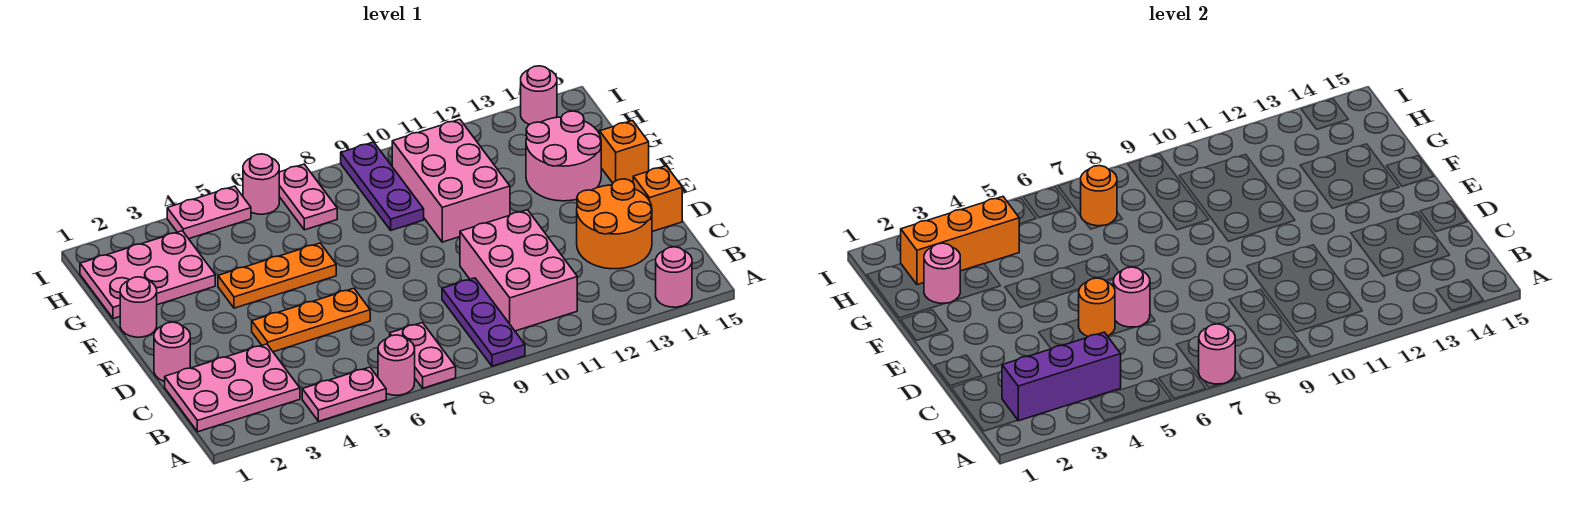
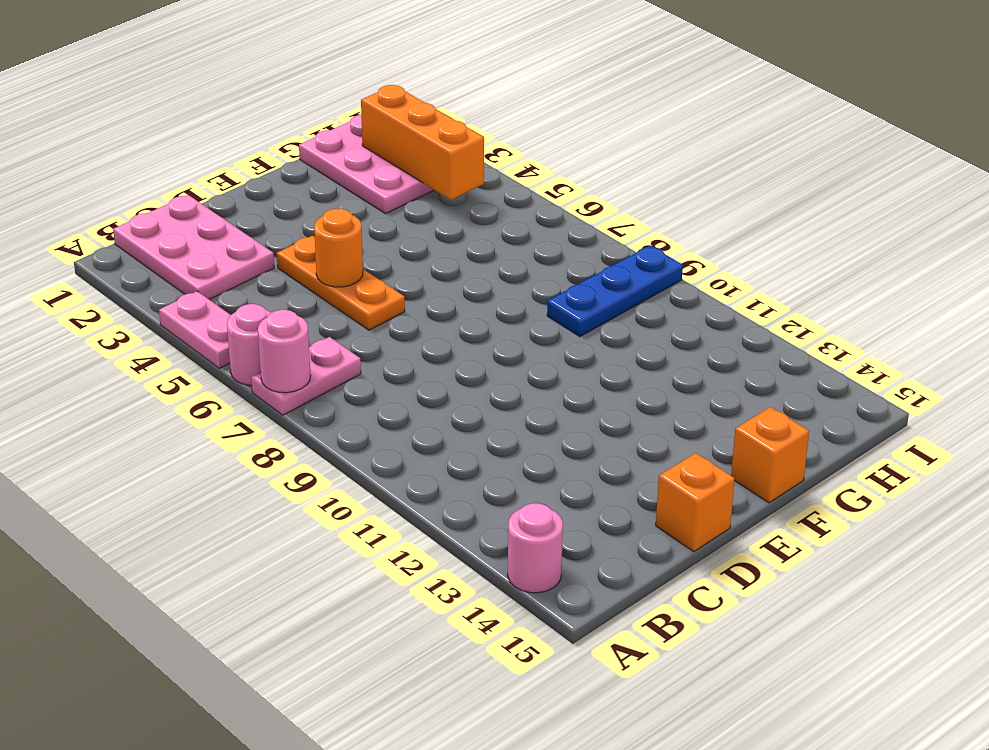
blue 1x3 plate [547,246,683,337] -> purple 1x3 plate [341,142,424,230]
none -> purple 1x3 plate [442,278,525,366]
none -> pink 2x3 brick [460,210,577,331]
none -> orange 2x2 round brick [577,179,652,269]

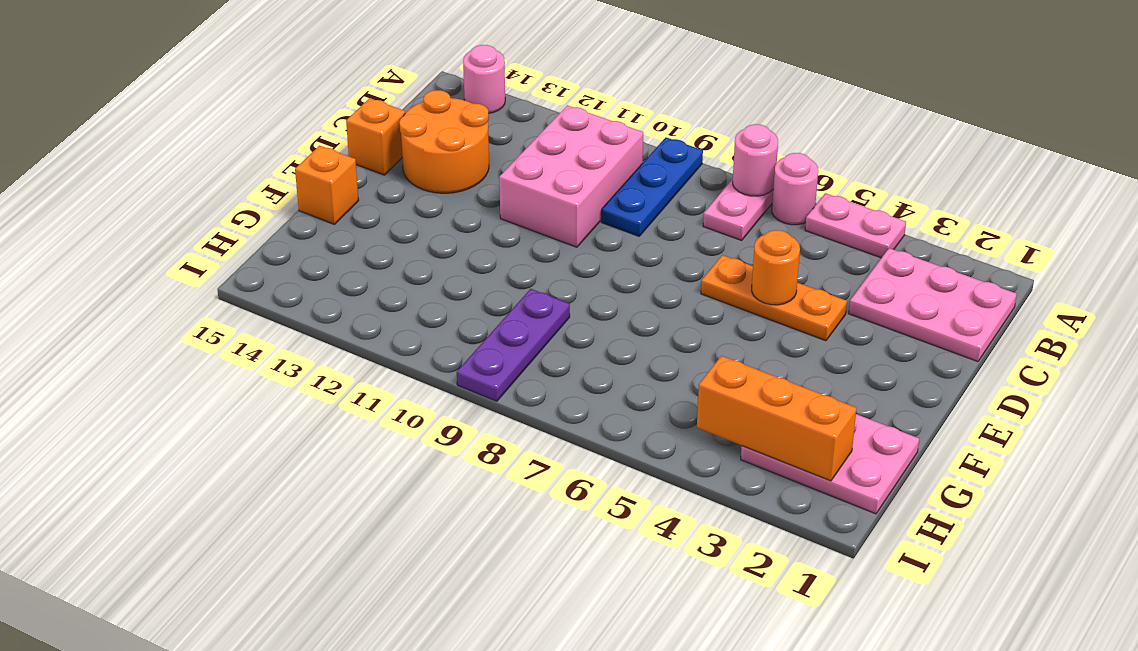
blue 1x3 plate [602,137,703,236] -> purple 1x3 plate [442,278,525,366]
none -> pink 1x1 round brick [154,322,190,381]
none -> pink 1x1 round brick [120,277,157,337]
none -> orange 1x3 plate [218,243,336,308]

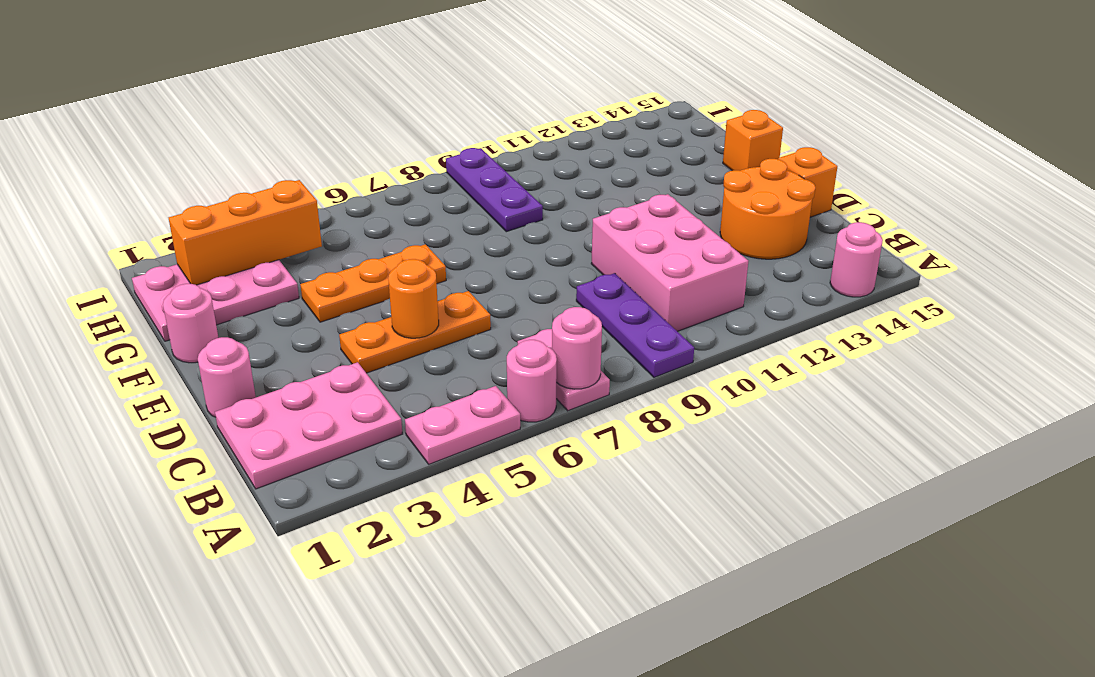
none -> pink 2x3 brick [392,119,510,242]
none -> pink 2x2 round brick [526,111,601,201]
none -> pink 1x2 plate [279,164,337,230]

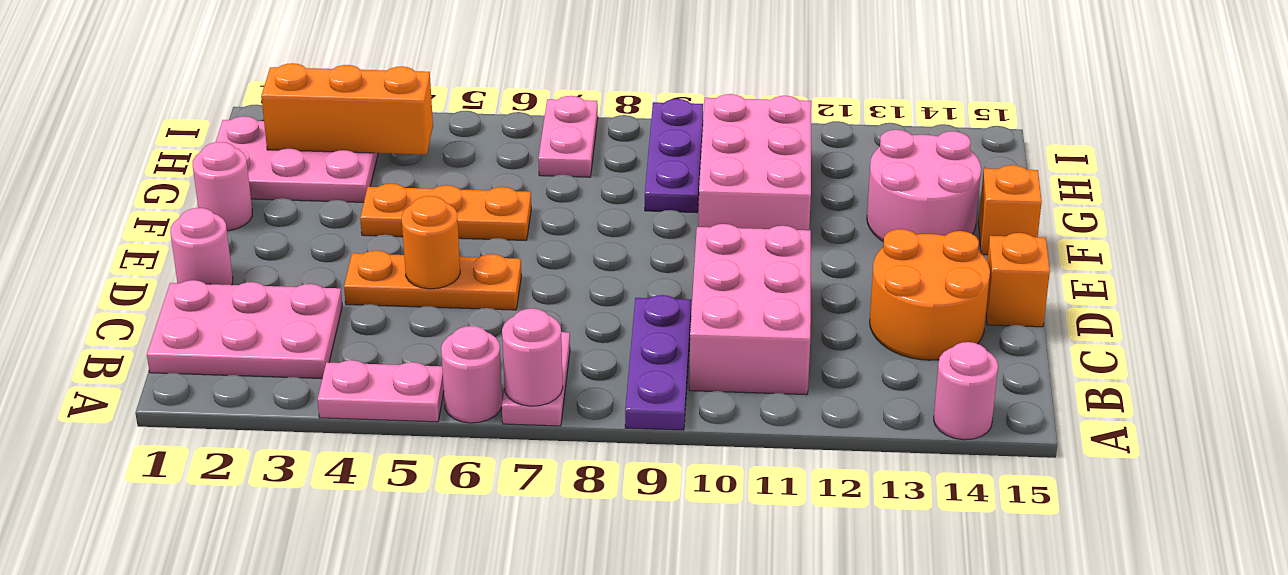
none -> pink 1x2 plate [167,186,251,239]
none -> pink 1x1 round brick [243,154,279,214]
none -> pink 1x1 round brick [521,66,557,125]

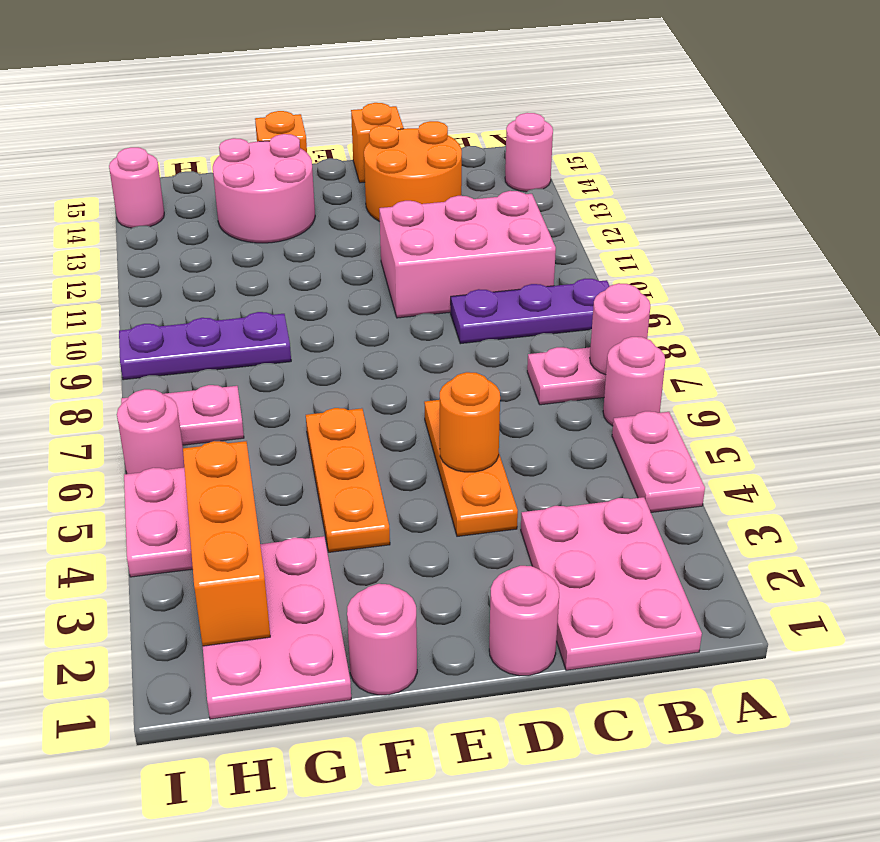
none -> pink 2x3 brick [392,119,510,242]
none -> purple 1x3 brick [1002,332,1121,421]
none -> pink 1x1 round brick [1113,267,1150,327]

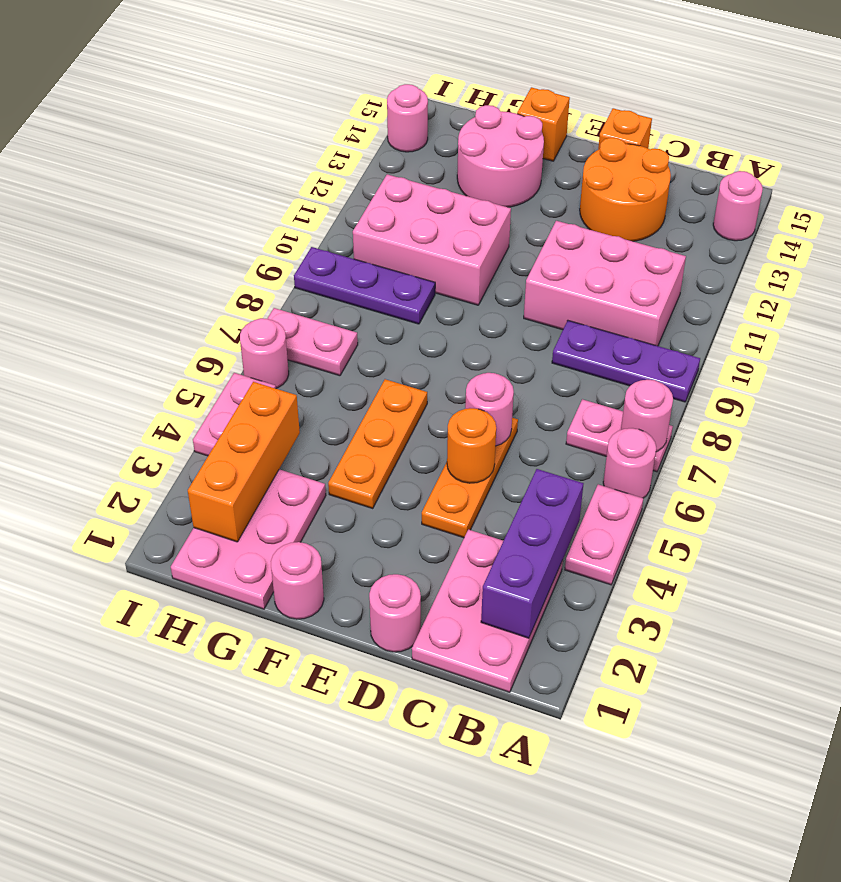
none -> pink 1x1 round brick [924,243,960,303]
none -> orange 1x1 round brick [1081,166,1117,226]

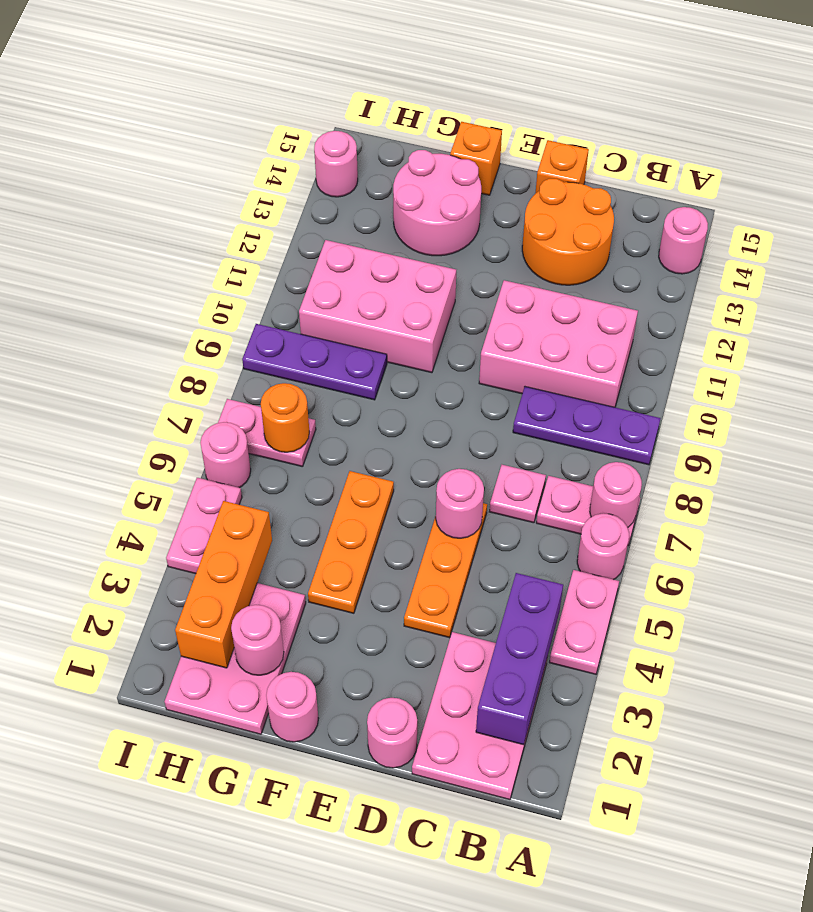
pink 1x1 plate [489,465,546,523] -> none
none -> orange 1x1 round brick [1079,278,1115,337]

